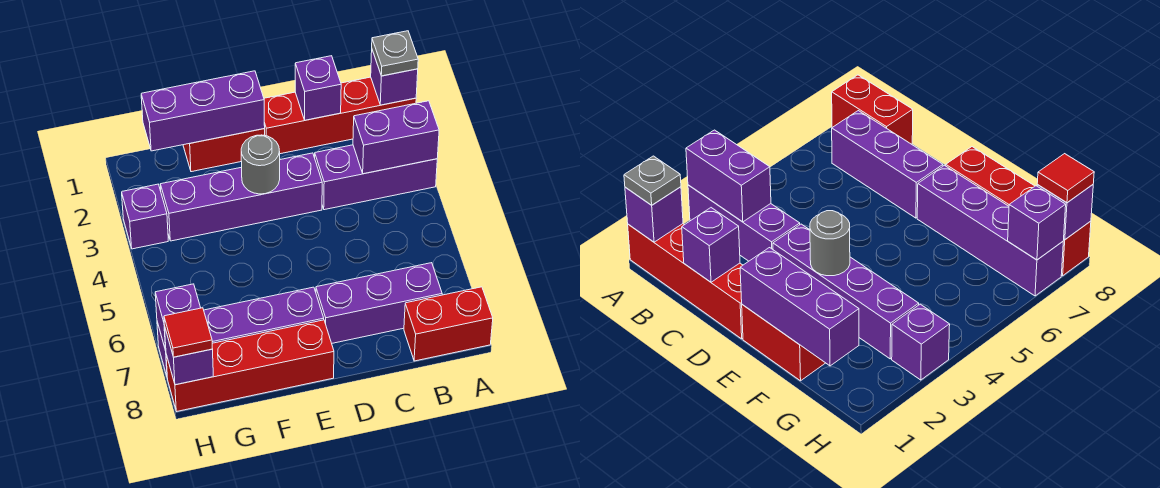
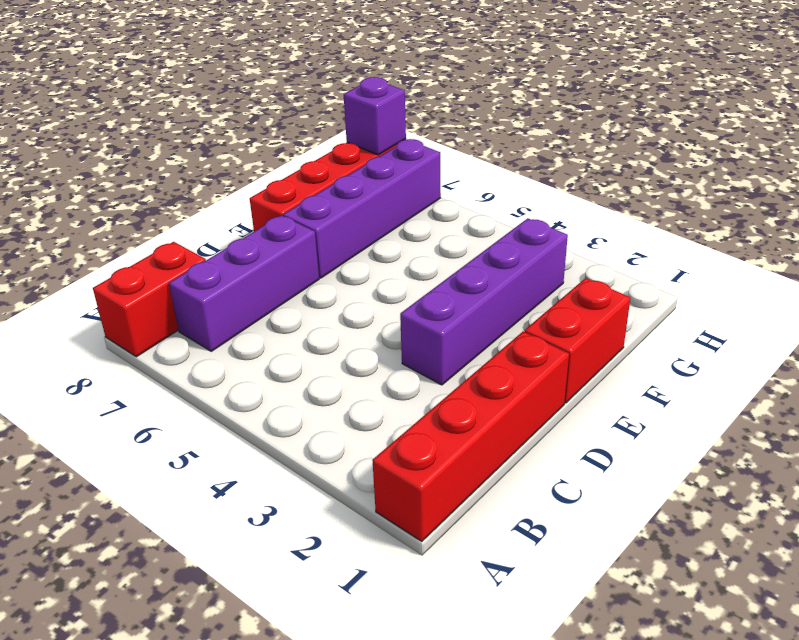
none -> purple 1x3 brick [315,145,437,210]
none -> purple 1x1 brick [122,184,168,249]
none -> purple 1x1 brick [371,50,418,105]

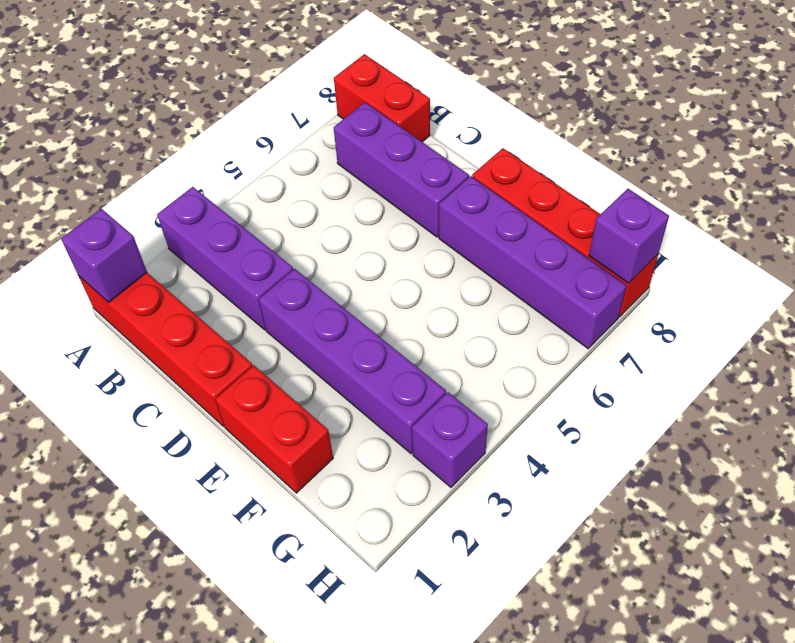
none -> purple 1x2 brick [353,101,439,174]
none -> purple 1x1 brick [295,56,341,120]
none -> purple 1x3 brick [141,71,265,151]

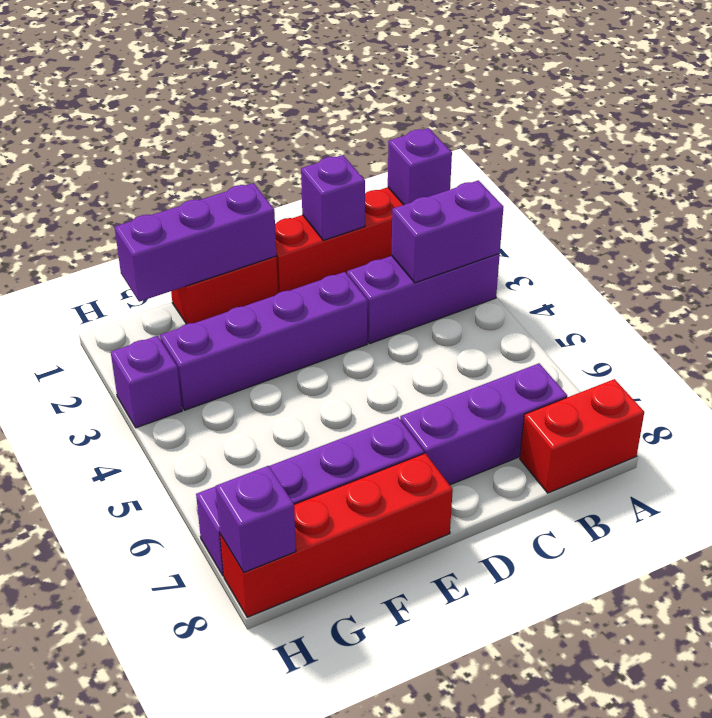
none -> grey 1x1 round brick [241,135,280,194]
none -> purple 1x1 brick [155,284,201,351]
none -> grey 1x1 plate [372,31,418,76]

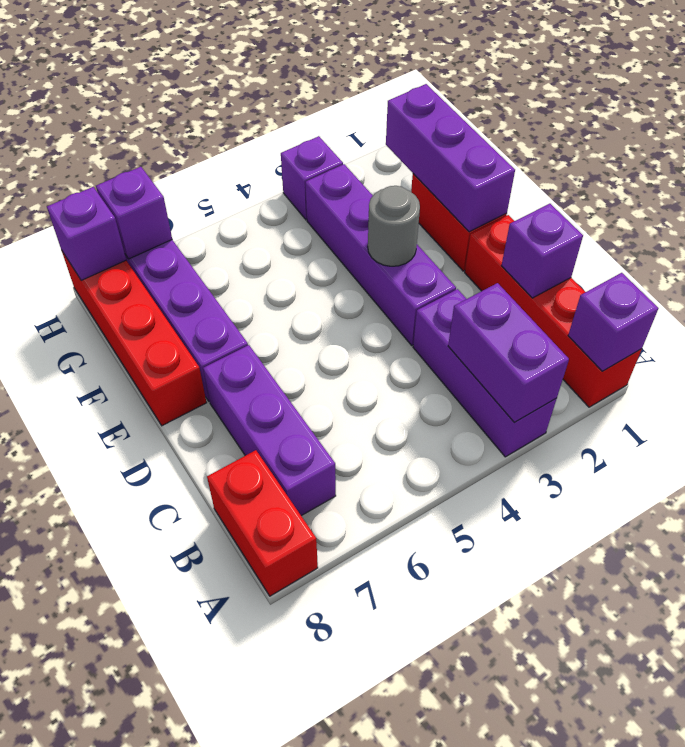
none -> grey 1x1 plate [372,31,418,76]
none -> red 1x1 tile [164,308,212,357]

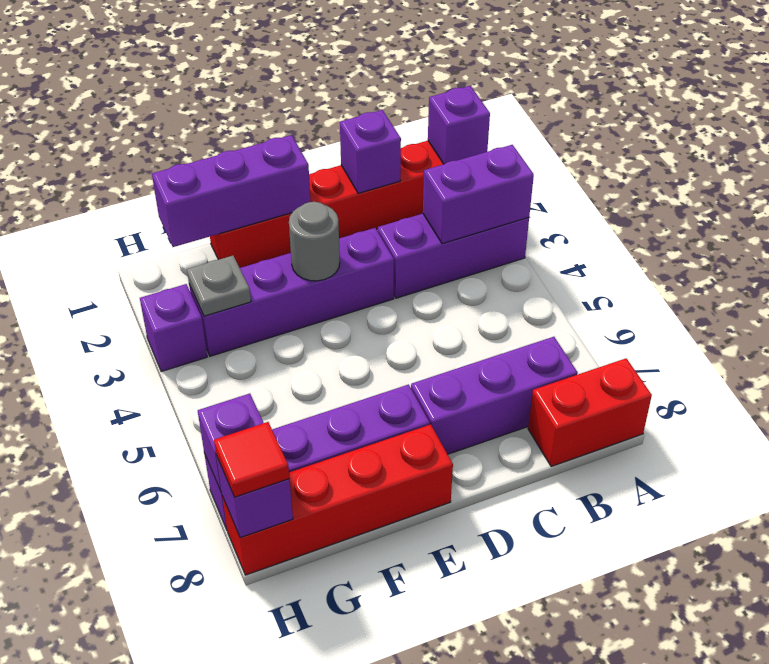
grey 1x1 plate [187,256,251,316] -> grey 1x1 plate moved to [372,31,418,76]

